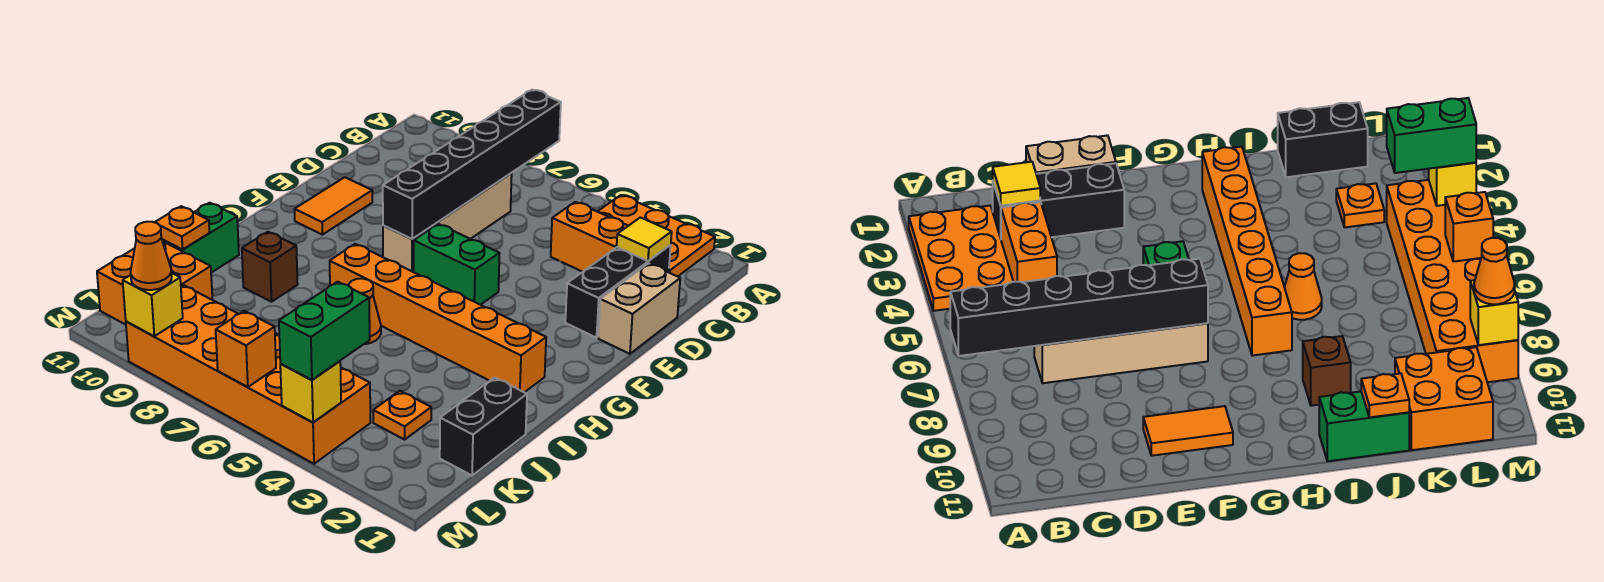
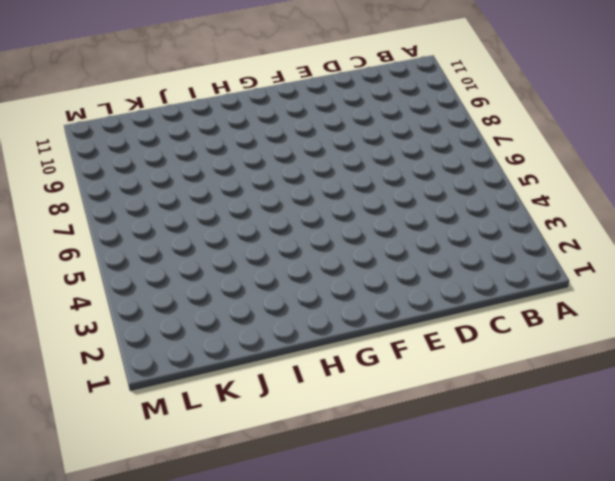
none -> orange 2x3 plate [598,195,715,277]
none -> black 1x3 brick [565,245,671,338]
none -> orange 1x2 brick [551,202,628,272]

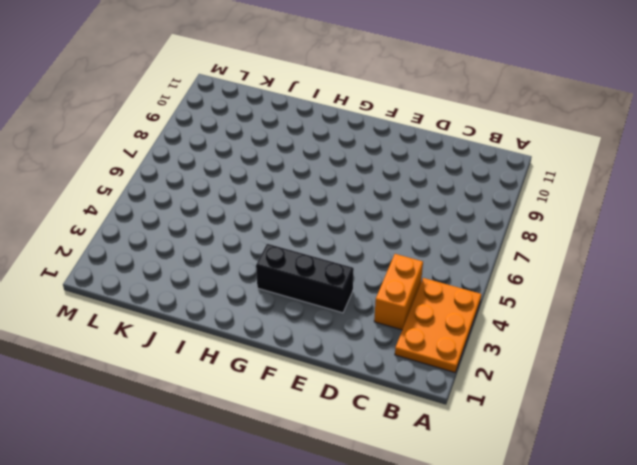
black 1x3 brick [256,244,354,313] -> black 1x3 brick moved to [565,245,671,338]
none -> tan 1x4 brick [383,173,512,272]
none -> tan 1x2 brick [598,263,680,354]
none -> orange 1x2 tile [295,177,372,235]

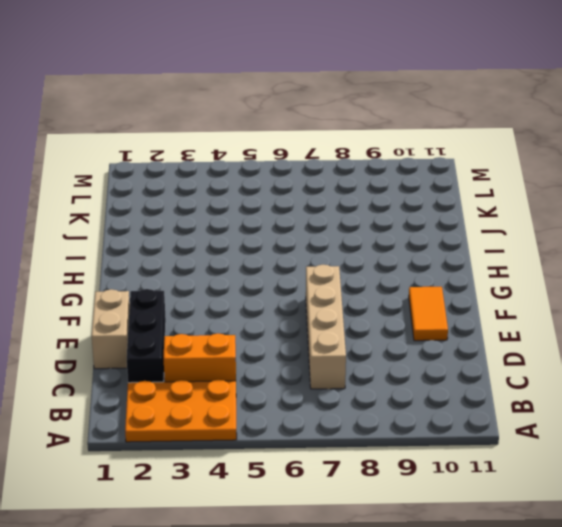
none -> green 1x2 brick [414,224,499,305]
none -> orange 1x6 brick [330,244,546,392]
none -> orange 1x1 cone [349,279,381,344]

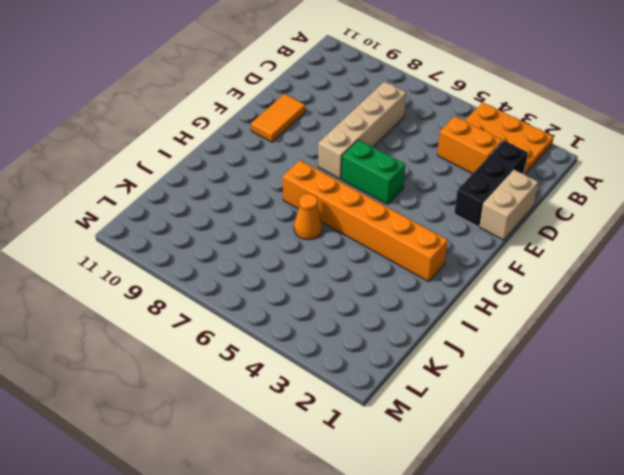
none -> brown 1x1 brick [242,232,298,302]
none -> green 1x2 brick [162,203,239,273]
none -> black 1x2 brick [440,378,527,476]

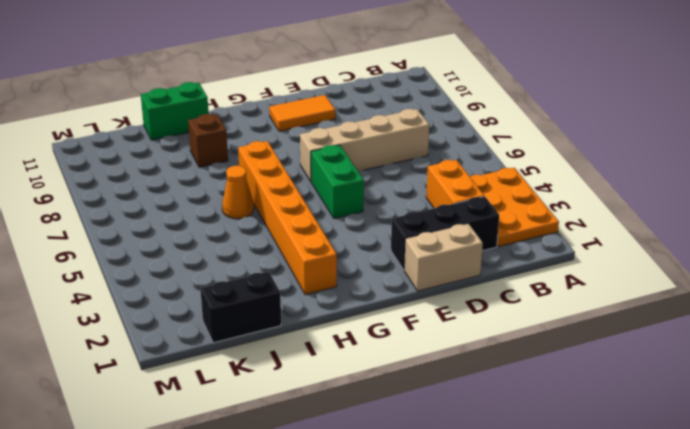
none -> orange 1x1 plate [373,391,431,440]
none -> orange 2x2 brick [97,240,212,325]
none -> orange 2x6 brick [126,285,370,464]

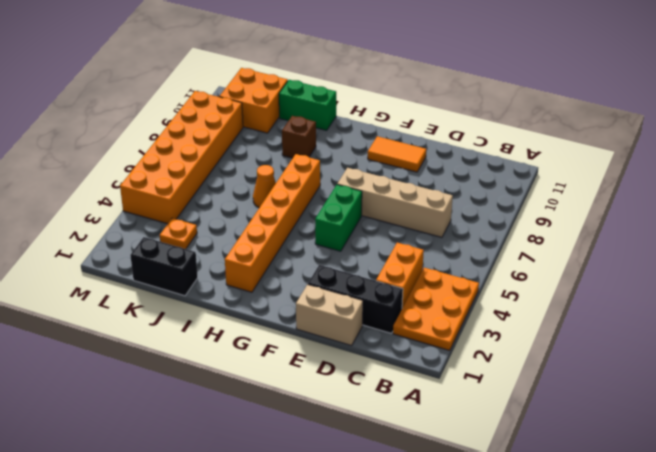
none -> black 1x6 brick [383,90,561,239]
none -> yellow 1x1 tile [617,217,672,261]
none -> orange 1x1 plate [155,206,209,250]

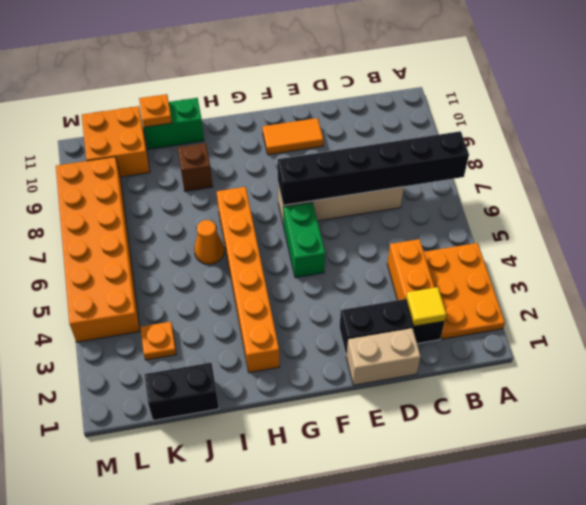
none -> yellow 1x1 brick [280,361,341,422]
none -> orange 1x1 brick [216,311,276,387]
none -> yellow 1x1 brick [123,273,183,336]

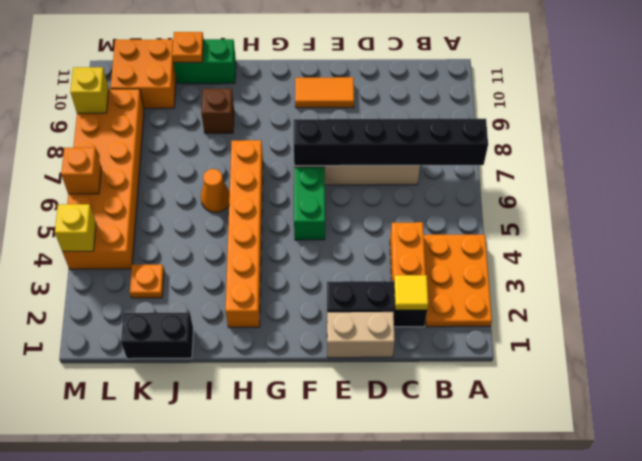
none -> green 1x2 brick [279,282,370,380]
none -> orange 1x1 cone [131,222,172,290]

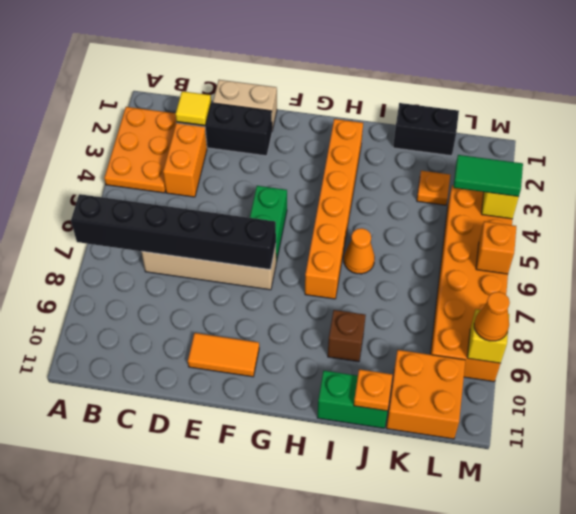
green 1x2 tile [454,155,523,197] -> green 1x2 brick [279,282,370,380]

